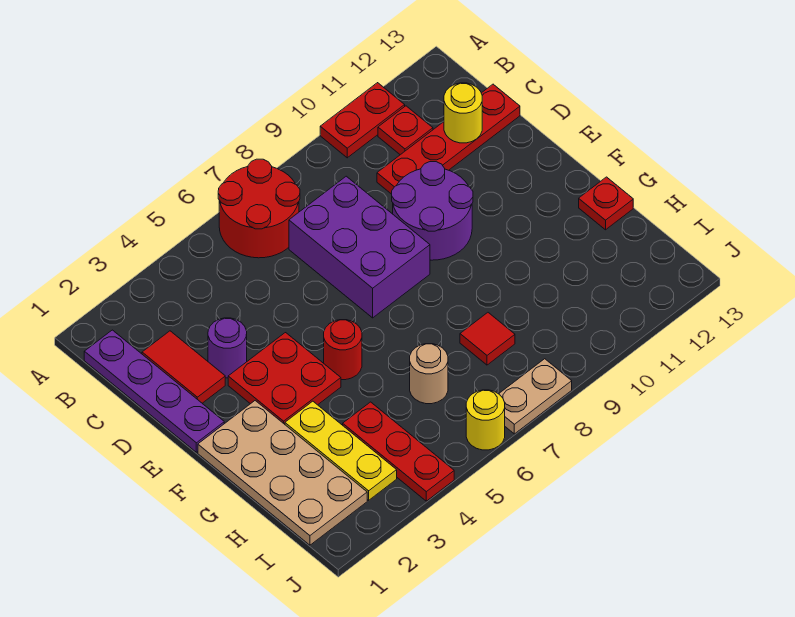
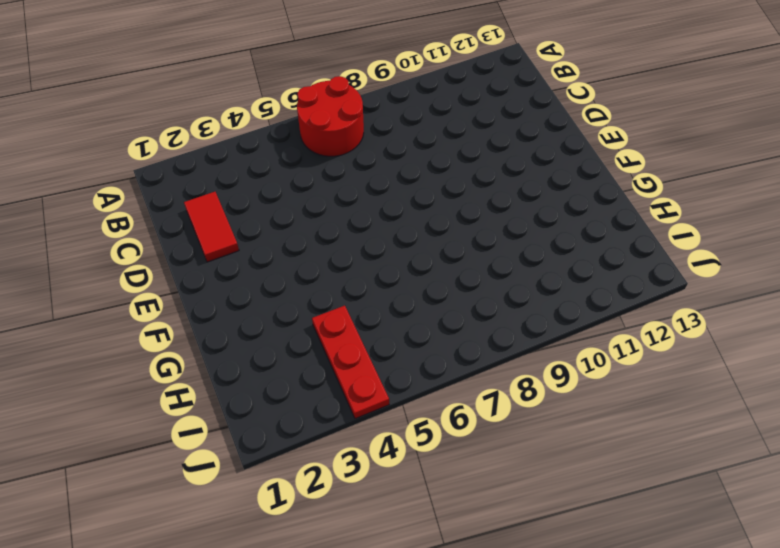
none -> red 1x2 plate [320,83,405,158]
none -> purple 1x4 plate [84,330,224,452]
none -> red 1x1 plate [378,106,433,155]

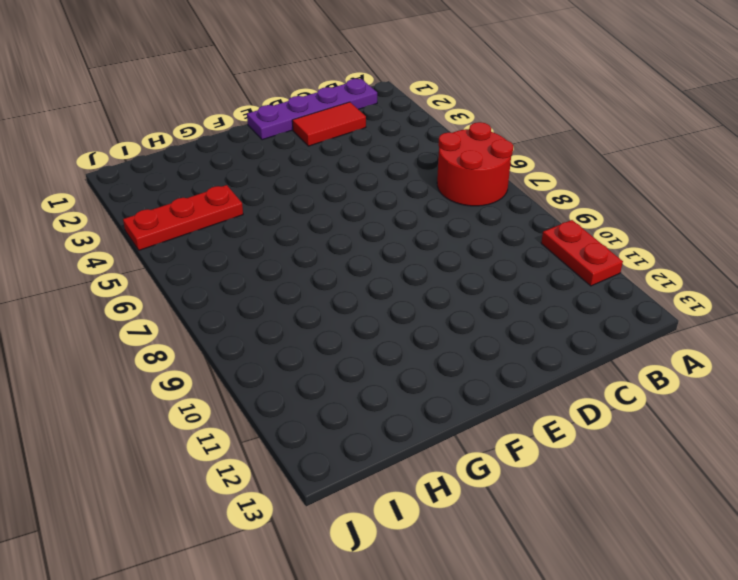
none -> red 1x1 plate [378,106,433,155]
none -> purple 2x3 brick [289,176,430,318]
none -> red 1x4 plate [377,84,520,194]

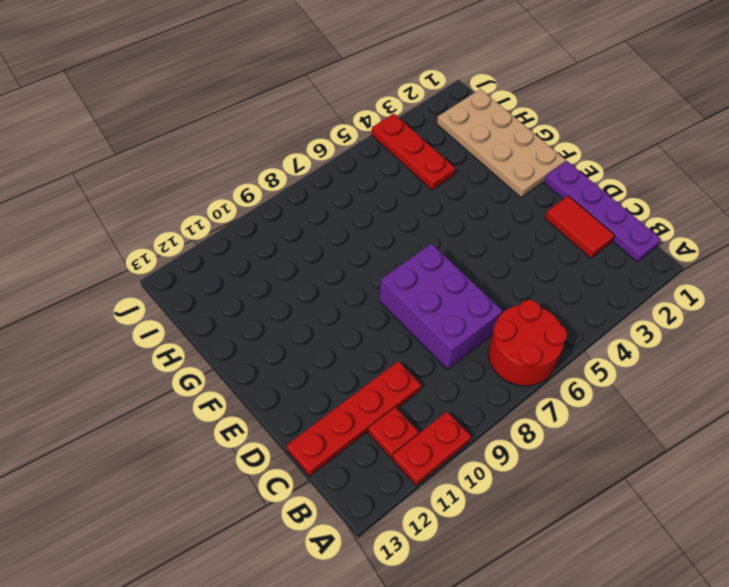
none -> purple 1x1 round brick [208,318,247,378]
none -> purple 2x2 round brick [392,162,473,260]
none -> red 2x2 plate [228,333,341,424]

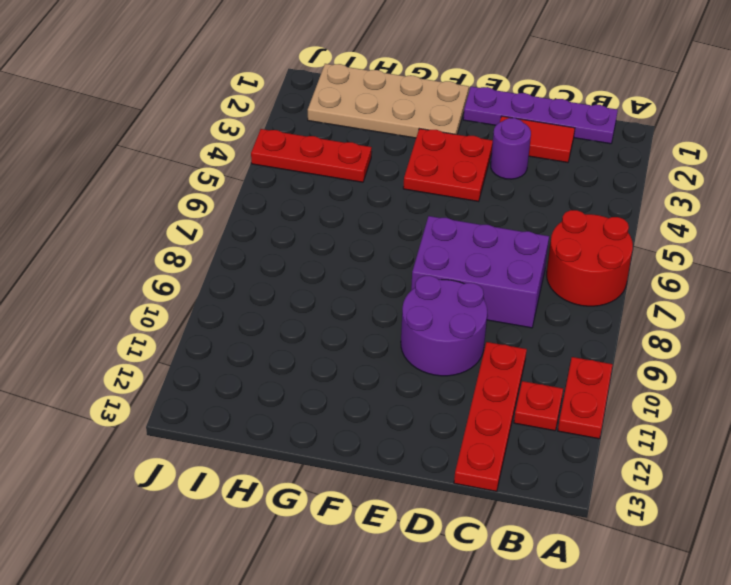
none -> red 1x1 round brick [324,320,362,380]
none -> yellow 1x3 plate [285,401,397,500]
none -> red 1x1 plate [579,177,633,230]

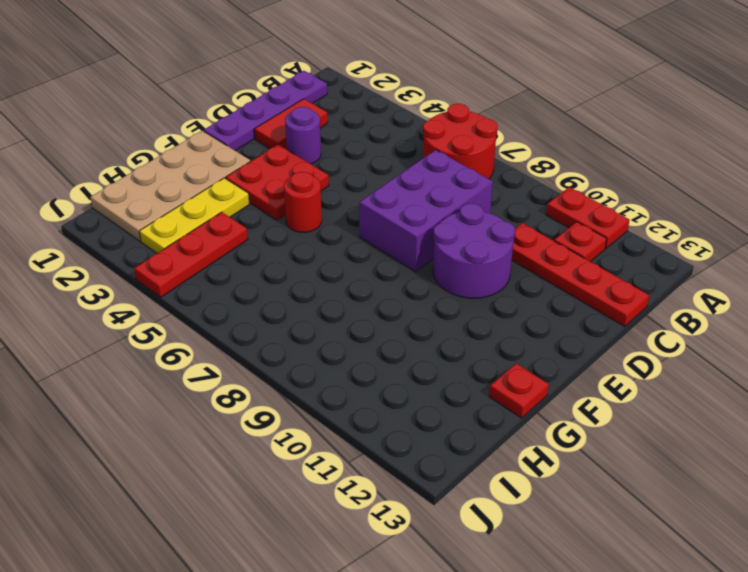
none -> tan 1x1 round brick [410,344,448,404]
none -> red 1x1 tile [460,313,515,365]
none -> yellow 1x1 round brick [466,390,505,450]

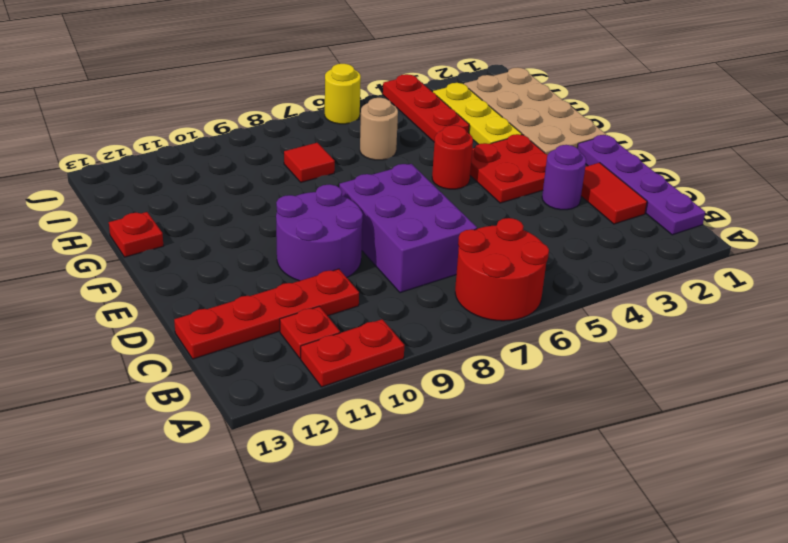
none -> tan 1x2 plate [499,359,572,434]
none -> yellow 1x1 round brick [444,83,482,143]

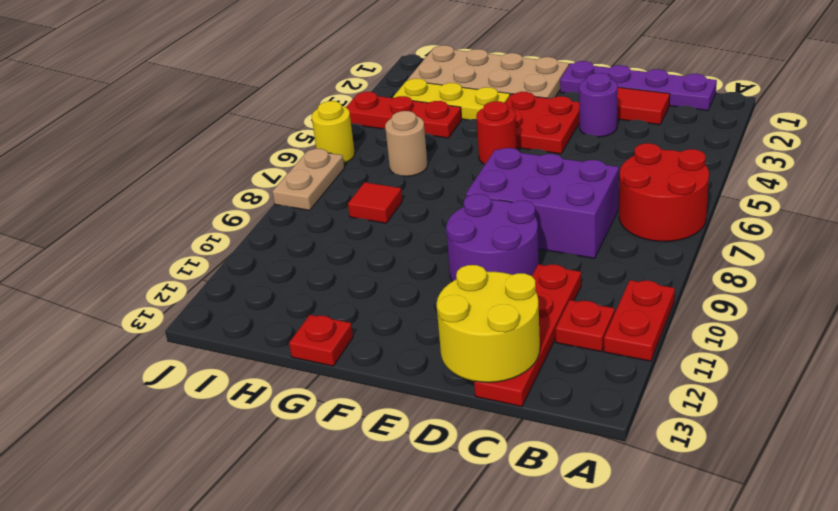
yellow 2x2 round brick [437,265,540,382] -> yellow 1x1 round brick [444,83,482,143]

